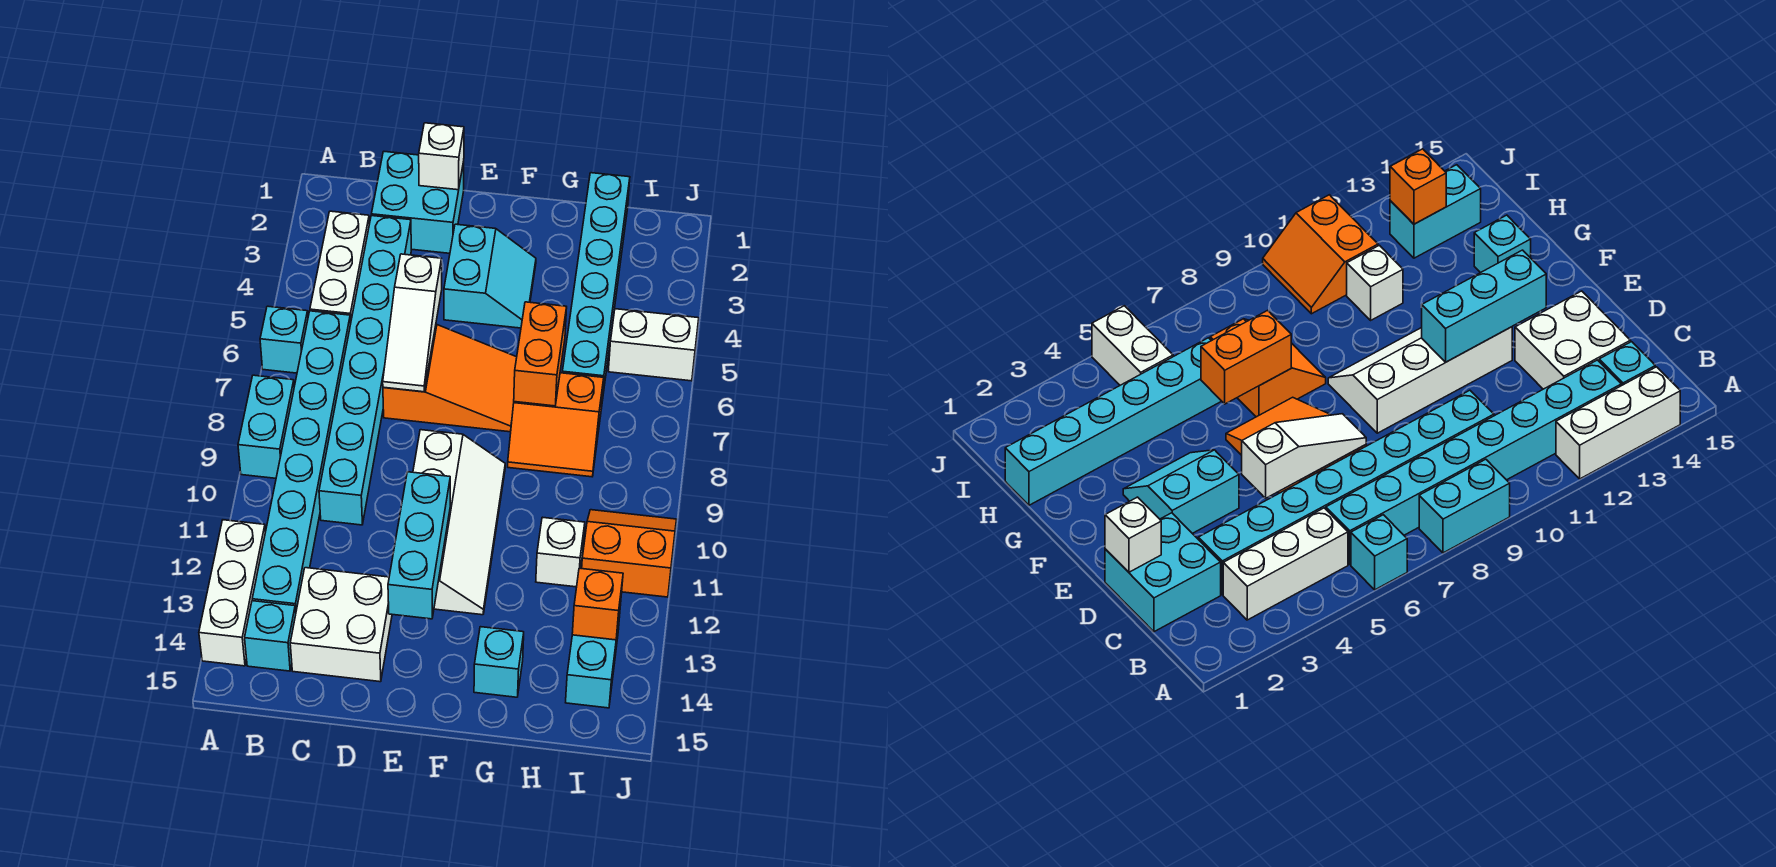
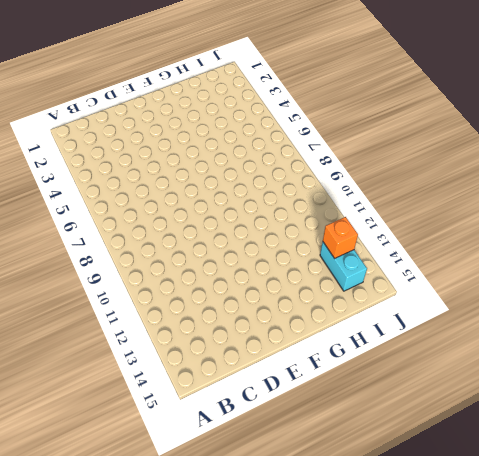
none -> cyan 1x1 brick [260,306,308,373]
none -> cyan 1x2 brick [238,375,294,478]
none -> white 1x3 brick [199,520,265,666]

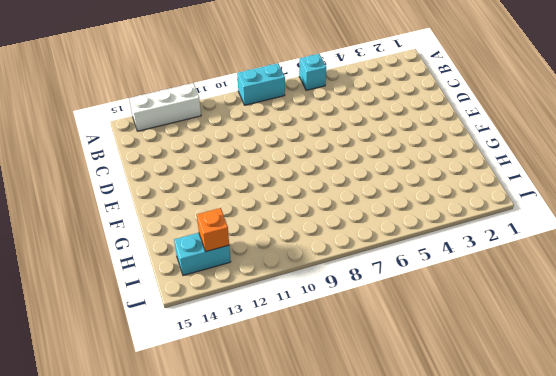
none -> white 1x3 brick [310,211,369,323]
none -> cyan 1x8 brick [252,311,351,611]
none -> cyan 1x1 brick [245,601,296,671]

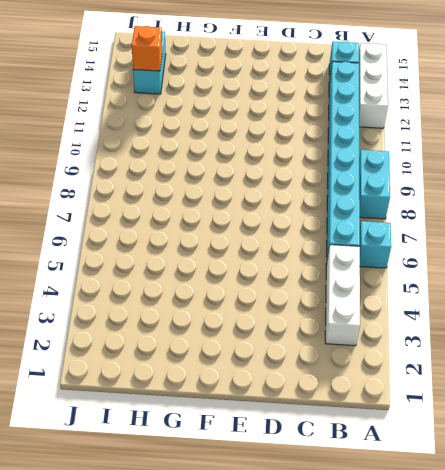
none -> cyan 2x2 brick [371,152,464,253]
none -> cyan 1x8 brick [319,216,411,525]
none -> white 2x2 brick [290,568,392,682]

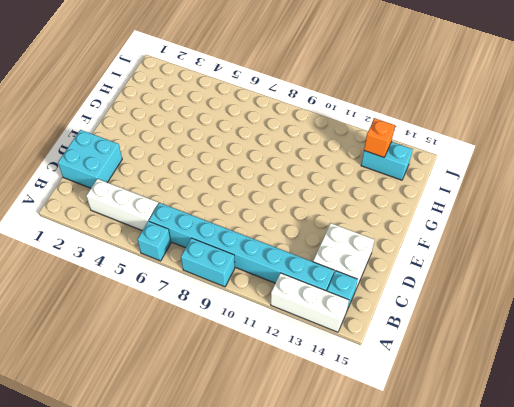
none -> cyan 1x8 brick [319,216,411,525]
none -> orange 2x3 slope [383,324,517,432]
none -> cyan 2x2 slope [444,224,536,328]

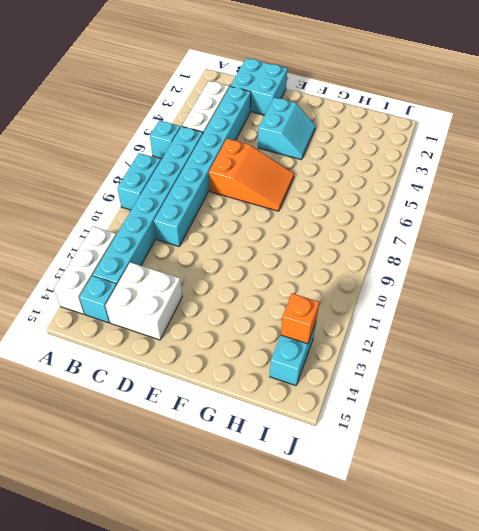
none -> white 2x4 slope [413,430,505,615]
none -> orange 2x2 slope [508,373,604,477]
none -> cyan 1x1 brick [474,627,524,697]

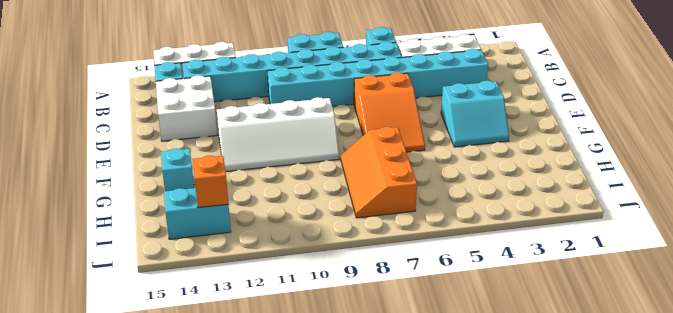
orange 2x3 slope [341,127,417,218] -> orange 2x2 slope [508,373,604,477]
none -> cyan 2x2 brick [371,152,464,253]
none -> cyan 1x6 brick [562,173,630,401]
none -> white 1x1 brick [536,517,585,587]

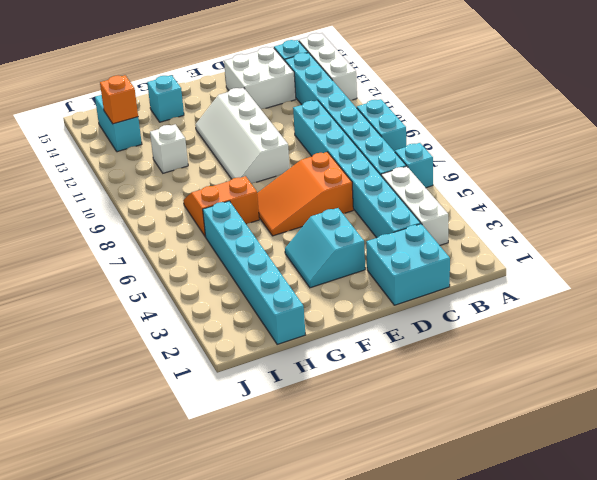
none -> white 1x2 brick [608,309,699,381]
none -> orange 2x2 slope [582,510,677,597]
none -> white 1x1 brick [419,123,464,190]

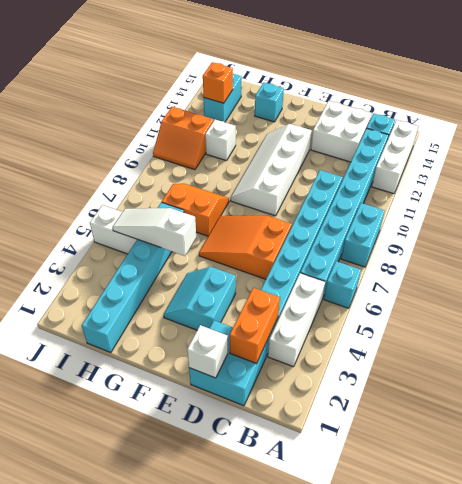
orange 1x2 brick [230,288,280,363] -> orange 1x2 brick moved to [514,302,567,406]
white 1x3 slope [113,208,196,256] -> white 1x3 slope turned to [383,254,442,392]
none -> cyan 1x3 brick [388,472,450,619]

